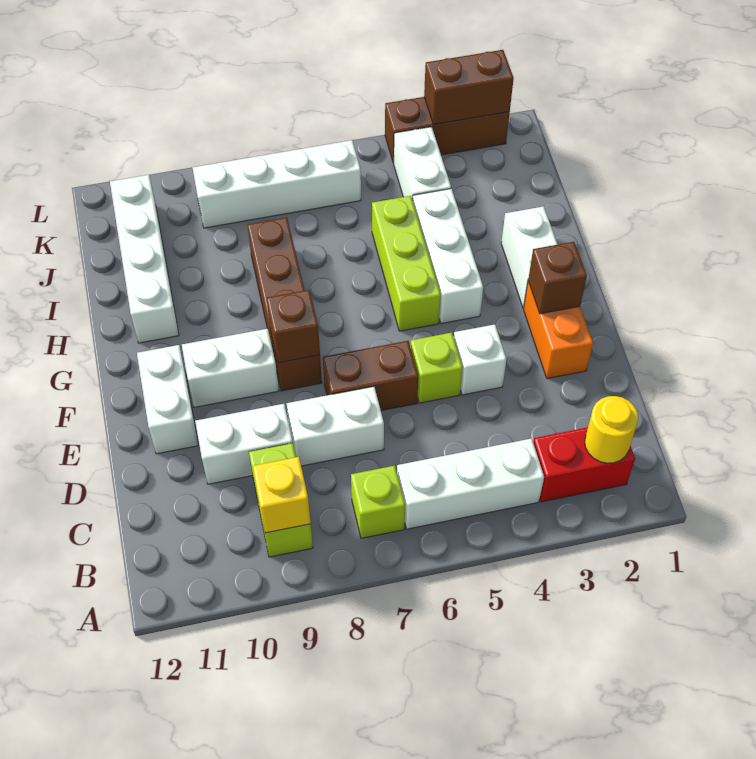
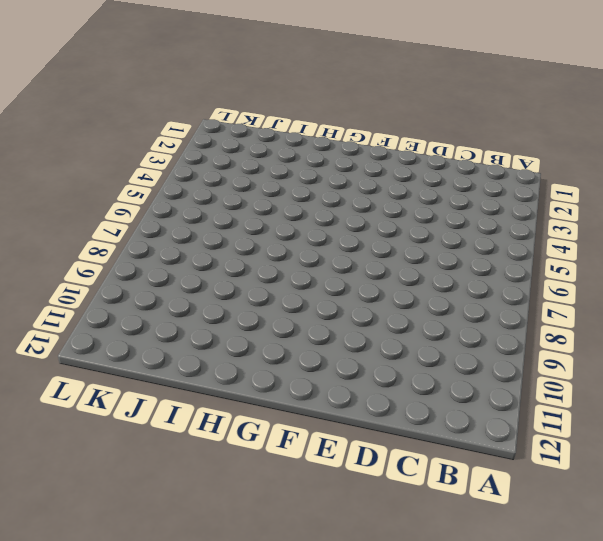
none -> red 1x2 brick [533,427,635,502]
none -> white 1x3 brick [397,438,544,529]
none -> lime 1x1 brick [351,466,405,538]

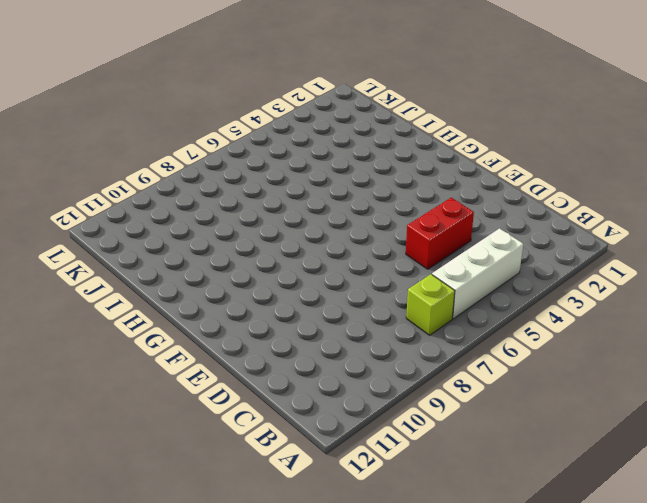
red 1x2 brick [406,198,474,269] -> red 1x2 brick moved to [533,427,635,502]
none -> lime 1x2 brick [249,443,313,557]
none -> white 1x2 brick [287,387,384,466]
none -> white 1x2 brick [195,404,293,484]

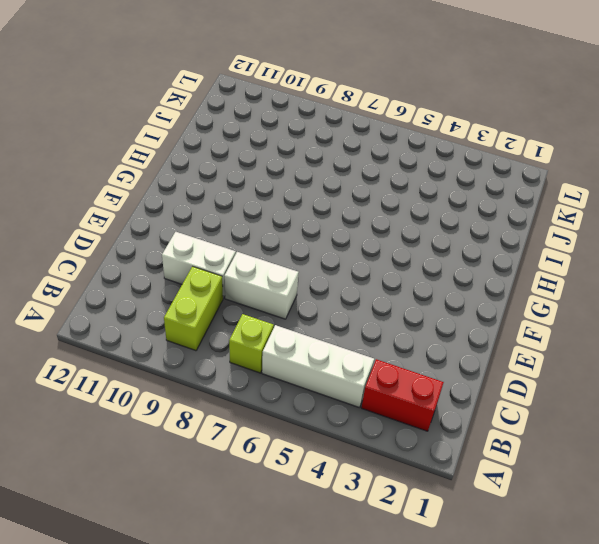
none -> orange 1x2 brick [524,282,593,379]
none -> white 1x1 brick [454,325,506,395]
none -> lime 1x1 brick [410,333,463,403]

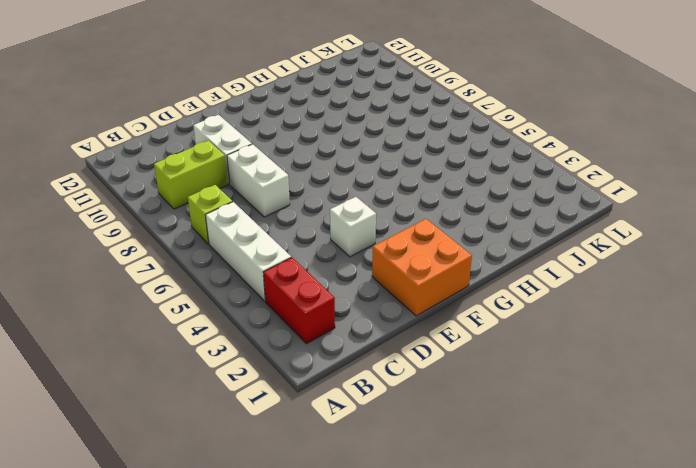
orange 2x2 brick [372,219,472,316] -> orange 1x2 brick [524,282,593,379]
none -> lime 1x1 brick [410,333,463,403]
none -> brown 1x2 brick [323,341,418,411]
none -> white 1x2 brick [137,345,198,454]

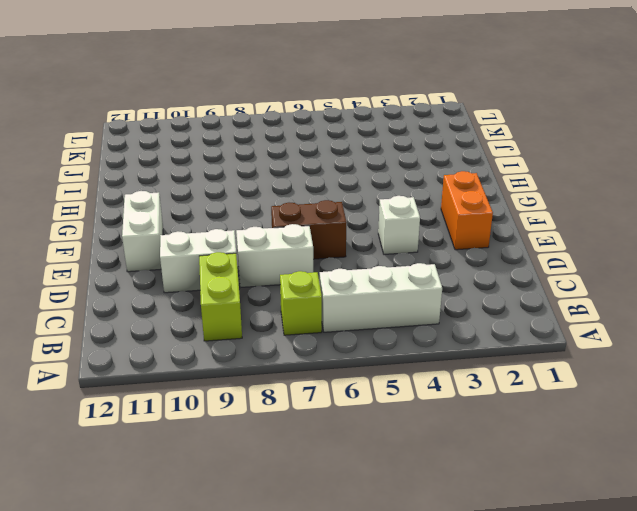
none -> red 1x2 brick [533,427,635,502]
none -> lime 1x1 brick [410,333,463,403]
none -> brown 1x4 brick [248,217,322,391]

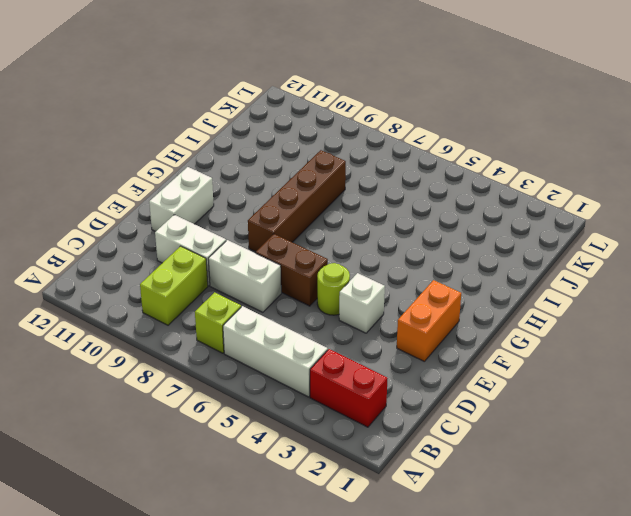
lime 1x1 round brick [317,263,350,315] -> lime 1x1 brick [410,333,463,403]
none -> white 1x2 brick [182,329,279,407]
none -> white 1x2 brick [501,206,558,308]
none -> white 1x3 brick [413,189,483,324]

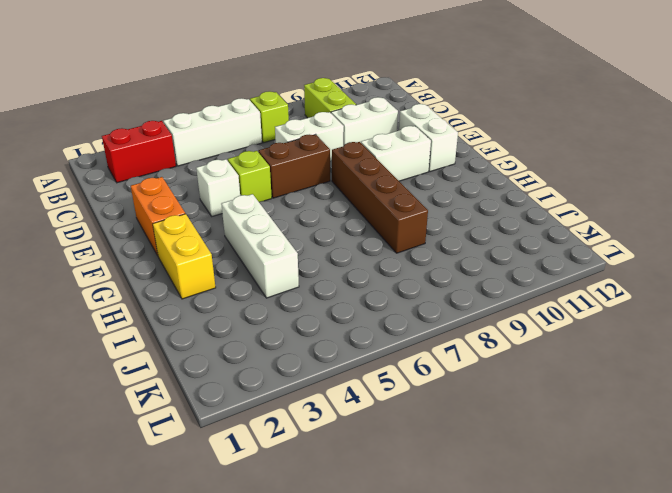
yellow 1x2 brick [153,214,216,299] -> white 1x2 brick [501,206,558,308]
none -> lime 1x3 brick [372,196,441,331]
none -> white 1x4 brick [110,175,179,343]
none -> white 1x2 brick [394,127,451,200]

